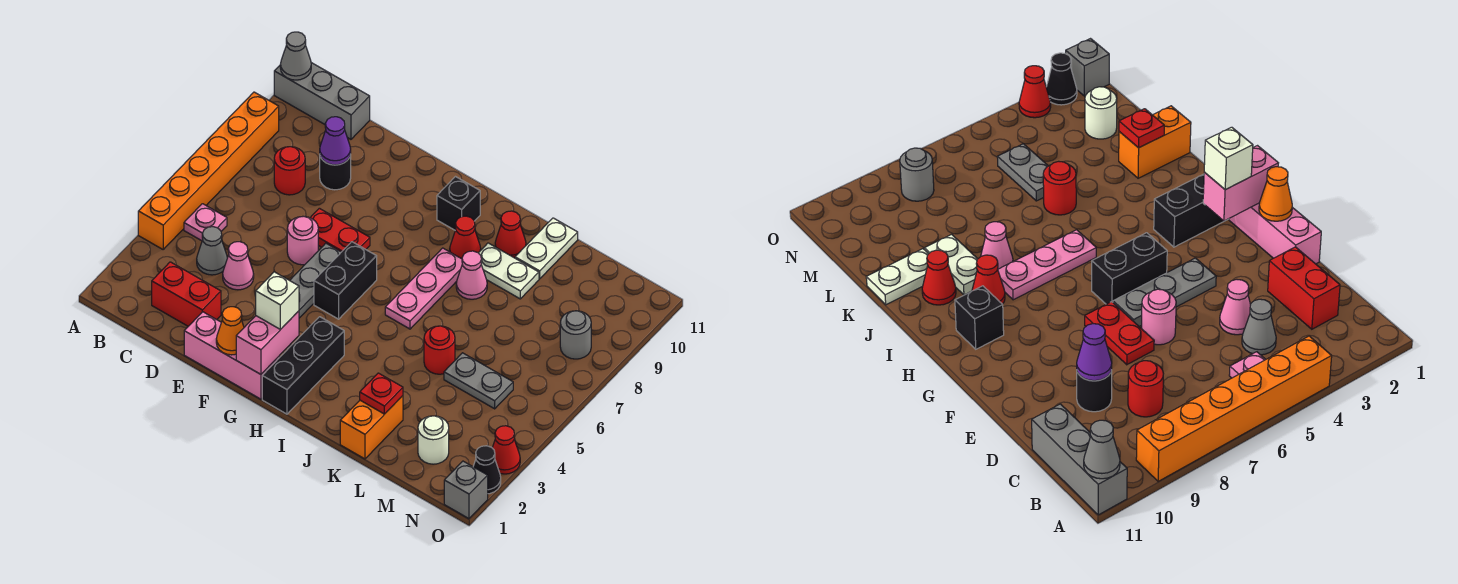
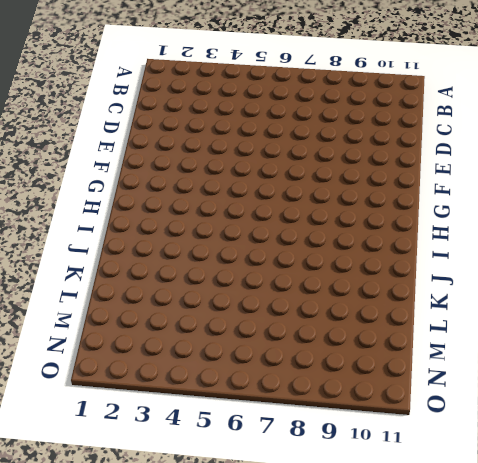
none -> orange 1x6 brick [138,92,279,249]
none -> grey 1x3 brick [274,63,370,139]
none -> pink 1x1 plate [184,204,227,241]
none -> red 1x2 brick [152,262,221,326]

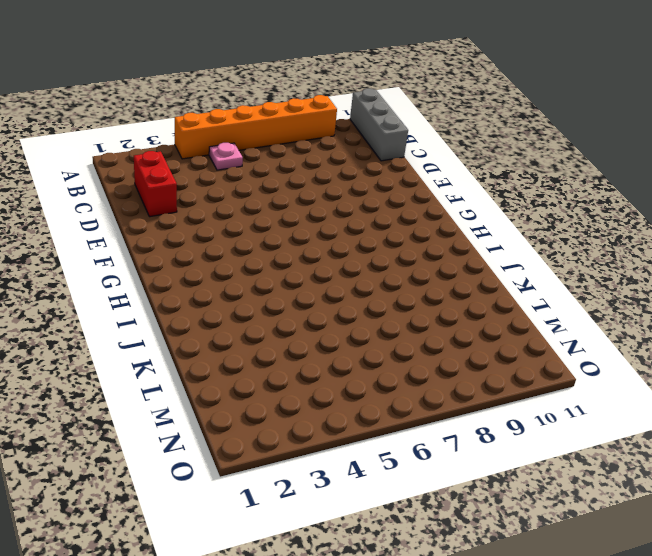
none -> grey 1x1 cone [197,227,227,275]
none -> red 1x1 round brick [274,147,305,195]
none -> pink 1x1 cone [223,242,254,290]
none -> black 1x1 round brick [320,154,351,190]

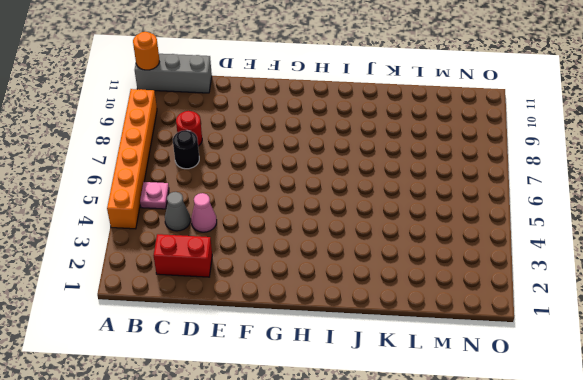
orange 1x1 round brick [133,32,159,70] -> grey 1x1 cone [280,32,311,80]
black 1x1 round brick [173,130,199,169] -> black 1x1 round brick moved to [320,154,351,190]
none -> pink 1x3 brick [184,312,280,399]
none -> pink 1x1 round brick [287,216,318,265]
none -> red 1x2 plate [310,208,370,252]
none -> grey 1x3 plate [290,243,341,318]

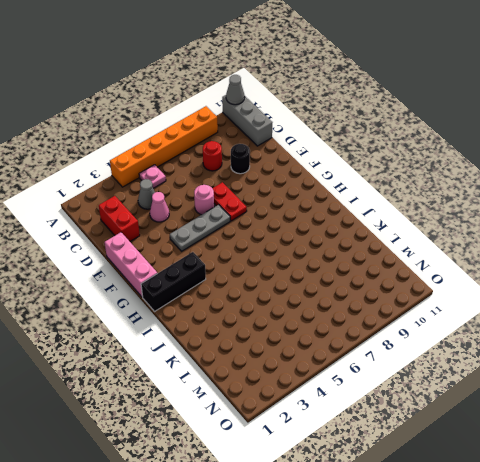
none -> black 1x2 brick [314,242,377,319]
none -> black 1x1 brick [437,177,480,230]
none -> pink 1x3 plate [385,248,462,329]
none -> red 1x1 cone [450,216,481,259]

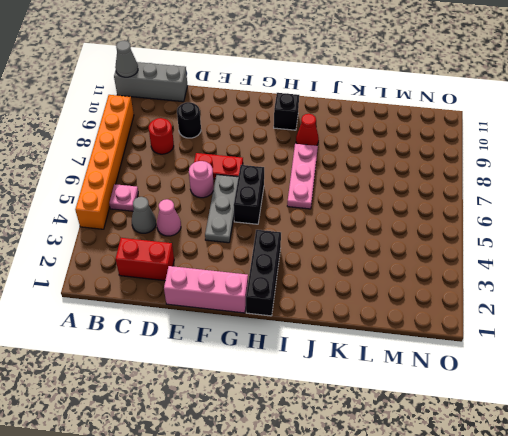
none -> pink 1x1 cone [456,251,487,299]
none -> white 1x2 plate [479,243,539,299]
none -> red 1x1 cone [495,211,526,258]
none -> orange 1x2 brick [340,396,403,459]

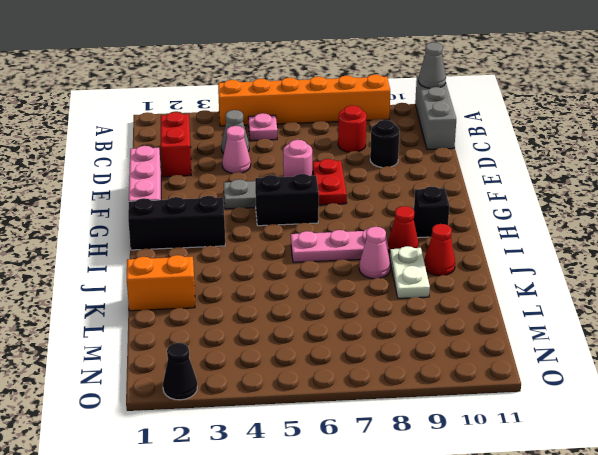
none -> red 1x1 round brick [424,326,455,374]
none -> white 1x2 plate [515,218,578,279]
none -> grey 1x2 plate [444,353,513,409]
none -> white 1x1 round brick [418,416,449,464]

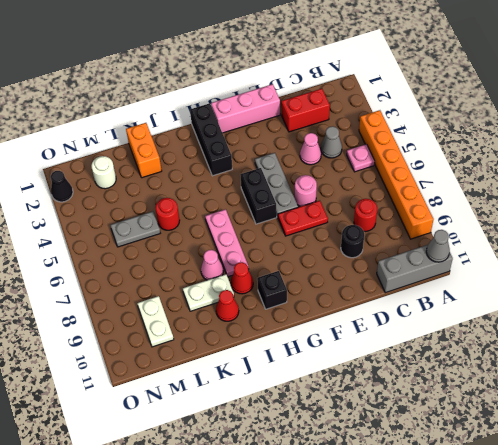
white 1x2 plate [137,296,174,347] -> white 1x2 plate moved to [515,218,578,279]
none -> grey 1x1 round brick [560,311,591,359]
none -> grey 1x1 brick [444,461,488,519]
none -> red 1x1 cone [492,426,520,474]
none -> purple 1x1 cone [320,117,351,165]

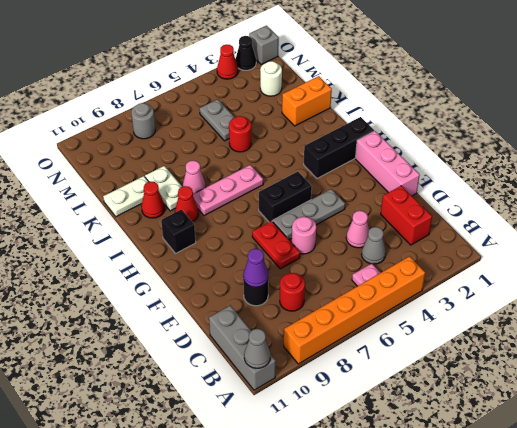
none -> orange 1x1 cone [216,307,244,355]
none -> pink 1x2 brick [236,311,299,374]
none -> red 1x1 plate [360,373,403,414]
none -> white 1x1 brick [256,272,299,330]

